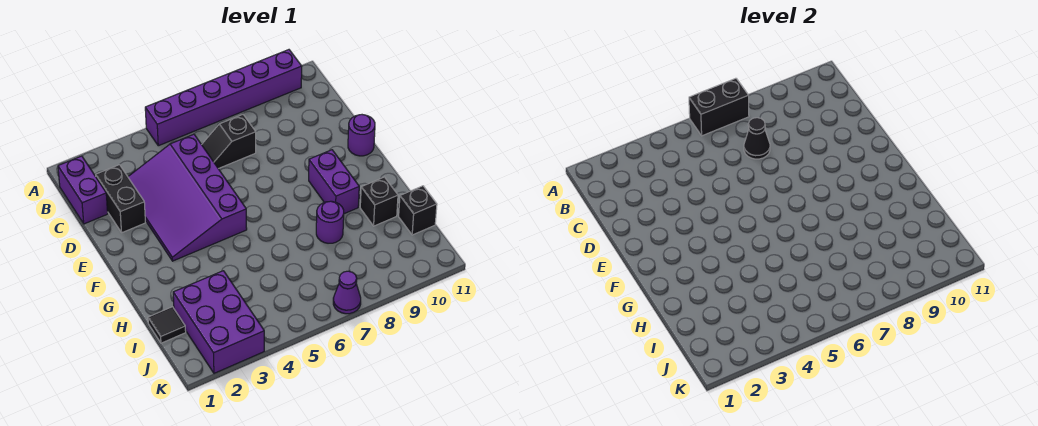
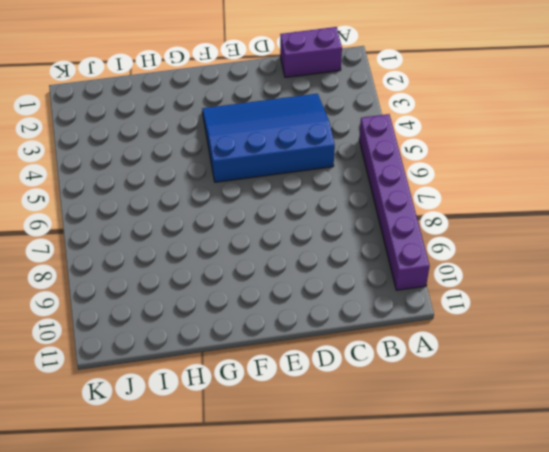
blue 3x4 slope [202,94,335,182] -> purple 3x4 slope [128,134,247,261]
none -> black 1x2 brick [96,165,145,233]
none -> black 1x2 slope [202,115,256,169]
none -> purple 1x1 round brick [348,115,375,156]

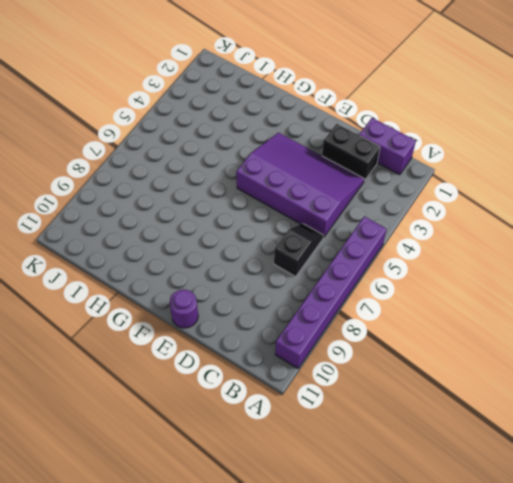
none -> purple 1x2 brick [309,150,359,214]
none -> purple 1x1 round brick [316,201,344,243]
none -> black 1x1 brick [360,177,398,226]

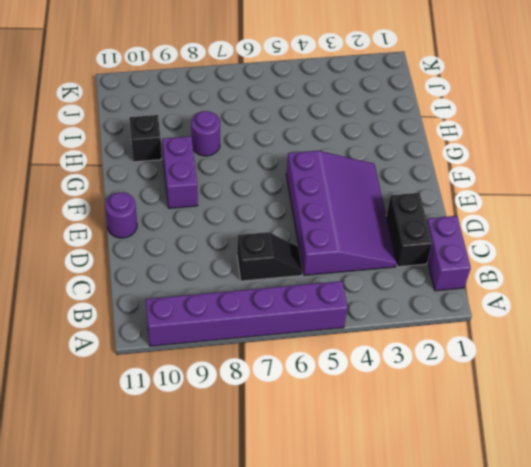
none -> black 1x1 tile [148,307,186,343]
none -> purple 2x3 brick [173,271,264,373]
none -> black 1x1 brick [399,186,437,235]

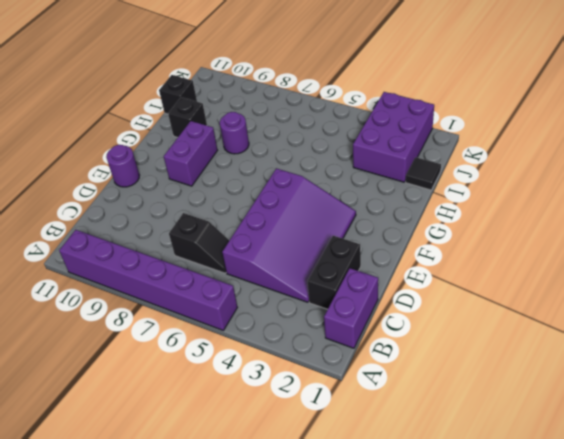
none -> purple 1x1 cone [333,271,361,314]
none -> black 1x2 brick [689,78,749,136]
none -> black 1x1 cone [744,118,770,159]

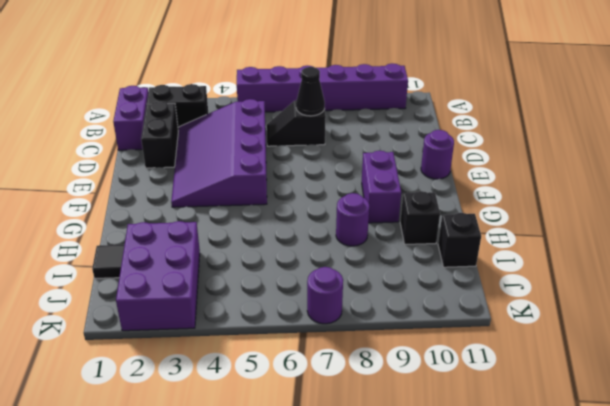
black 1x2 brick [147,84,208,131] -> black 1x2 brick moved to [689,78,749,136]
purple 1x1 round brick [307,267,343,324] -> purple 1x1 cone [333,271,361,314]

